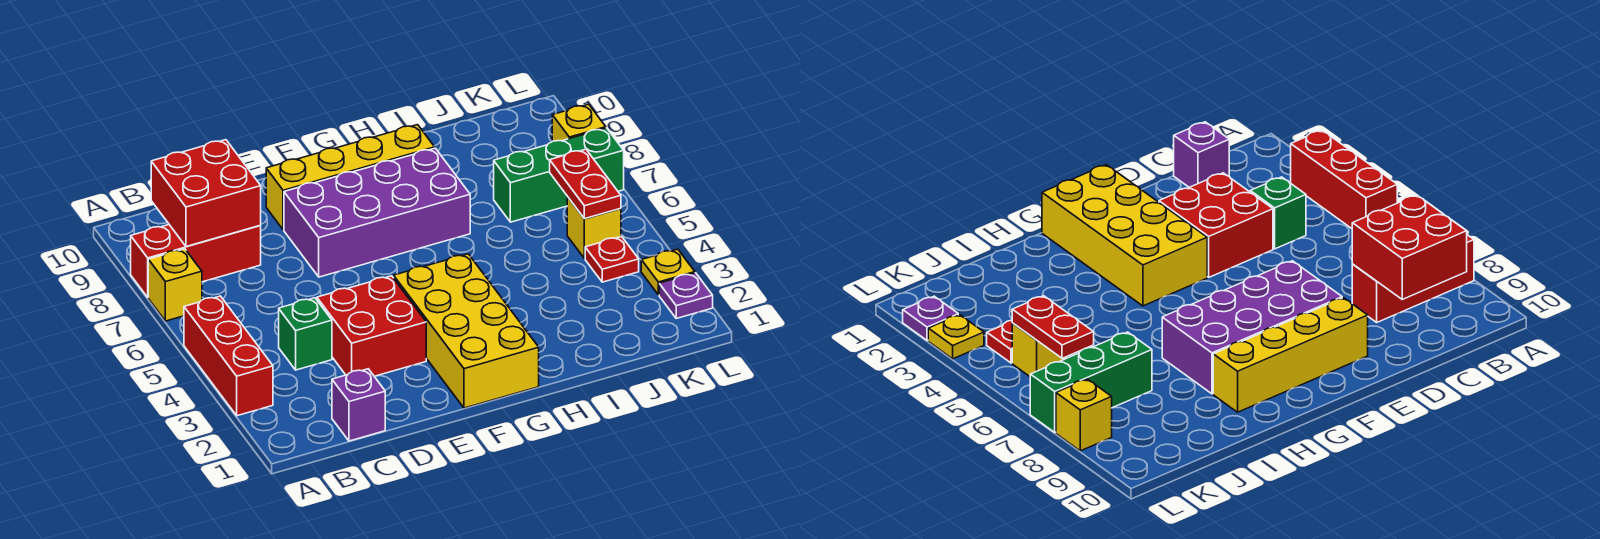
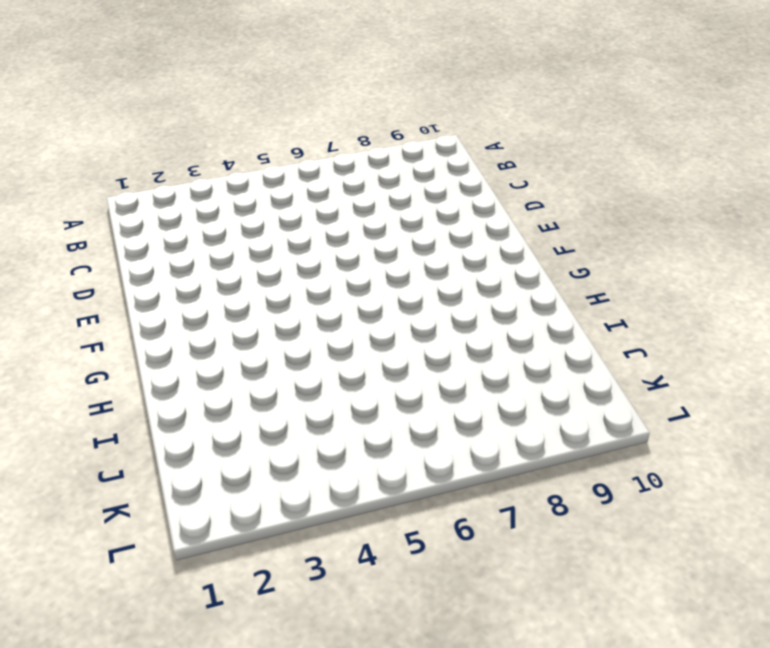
none -> red 1x3 brick [184,296,273,416]
none -> yellow 1x1 brick [148,249,202,321]
none -> red 1x3 brick [131,225,261,297]

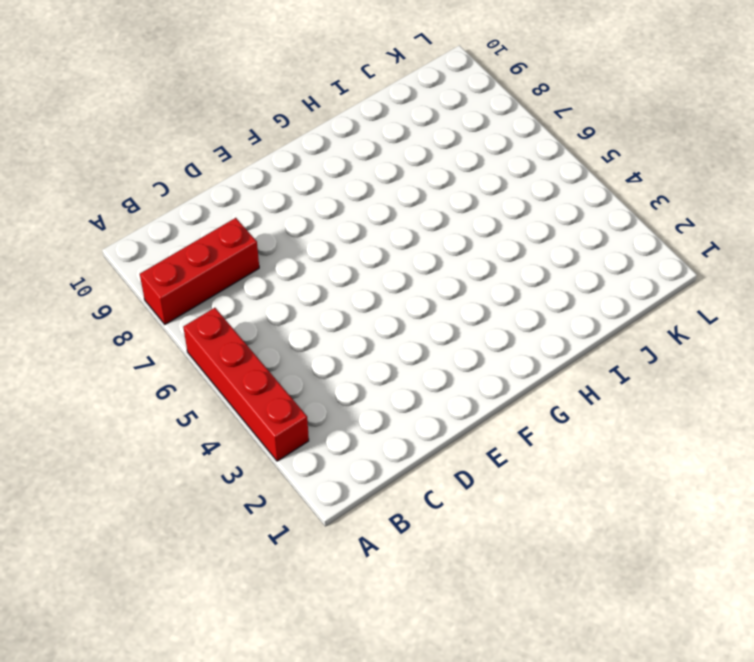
red 1x4 brick [183,308,309,461] -> red 1x3 brick [184,296,273,416]
none -> yellow 1x1 brick [148,249,202,321]
none -> purple 1x1 brick [332,369,385,441]
none -> green 1x1 brick [279,298,332,370]

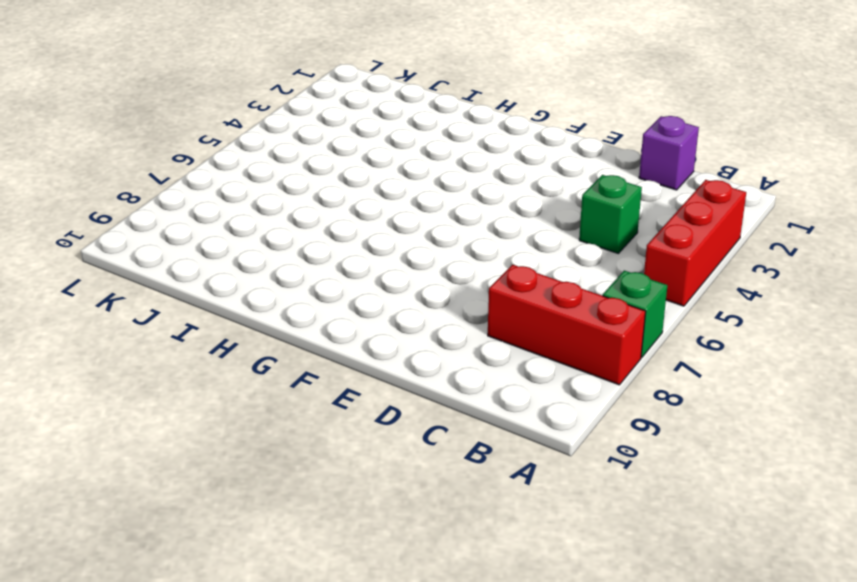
green 1x1 brick [603,271,667,357] -> yellow 1x1 brick [148,249,202,321]
none -> red 2x2 brick [317,276,426,376]
none -> purple 2x4 brick [284,148,470,277]
none -> yellow 1x4 brick [266,125,435,230]

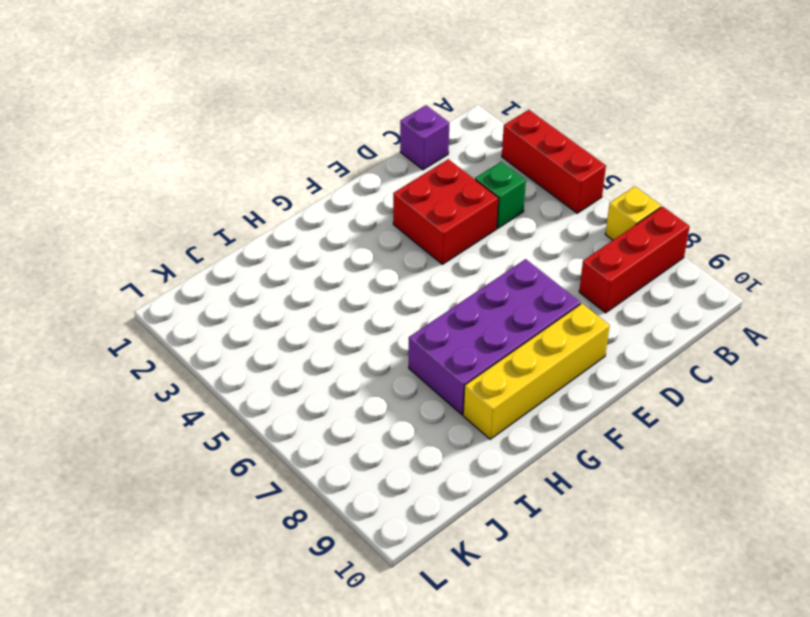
none -> yellow 2x4 brick [394,254,539,408]
none -> green 1x3 brick [494,128,624,222]
none -> red 1x1 plate [585,237,639,282]

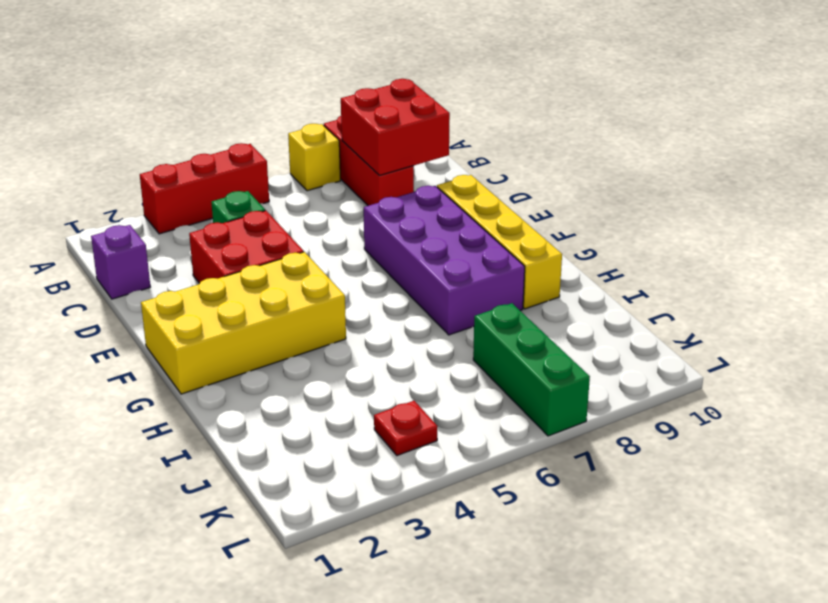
none -> yellow 1x1 brick [567,197,621,259]
none -> purple 1x1 plate [659,273,713,318]
none -> yellow 1x1 plate [641,249,695,295]

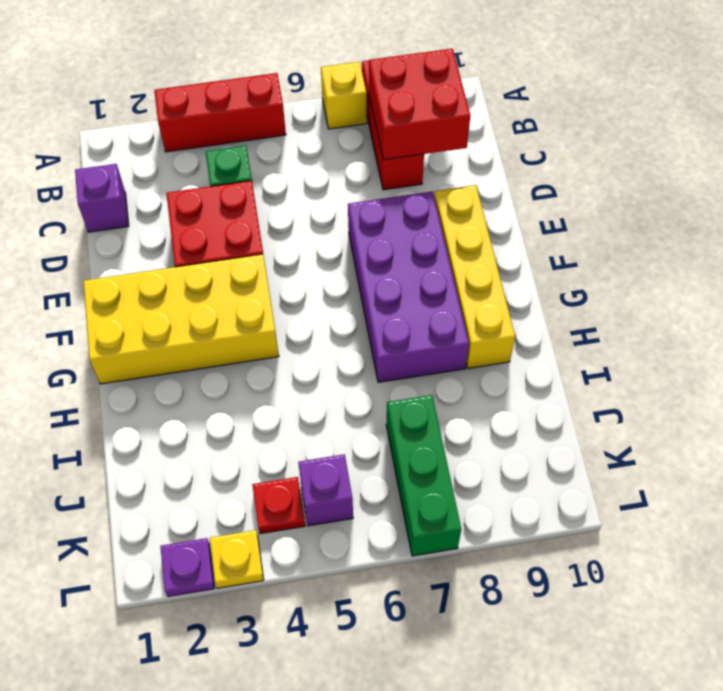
purple 1x1 brick [298,454,353,526] -> yellow 1x1 brick [567,197,621,259]
none -> yellow 1x1 brick [552,104,606,141]
none -> red 1x2 plate [550,149,621,219]

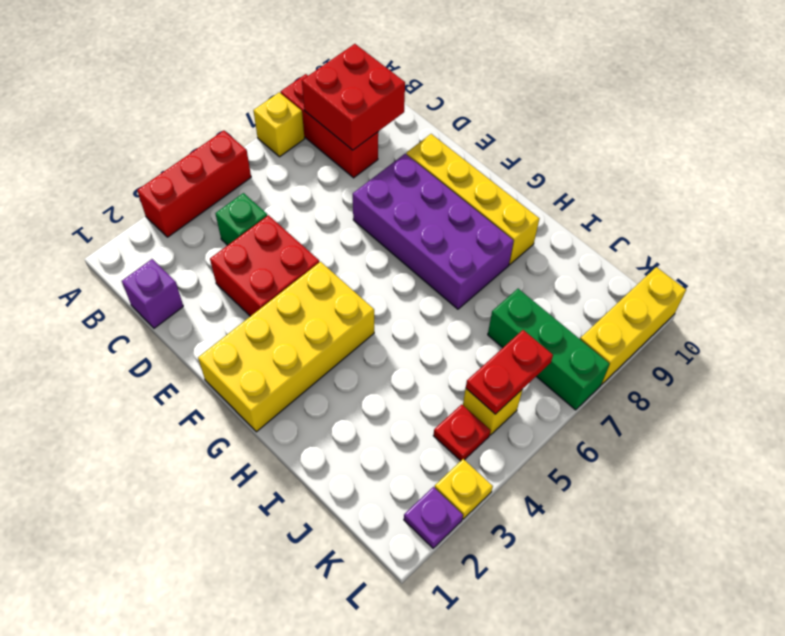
yellow 1x3 brick [580,267,686,385] -> yellow 1x1 brick [552,104,606,141]

